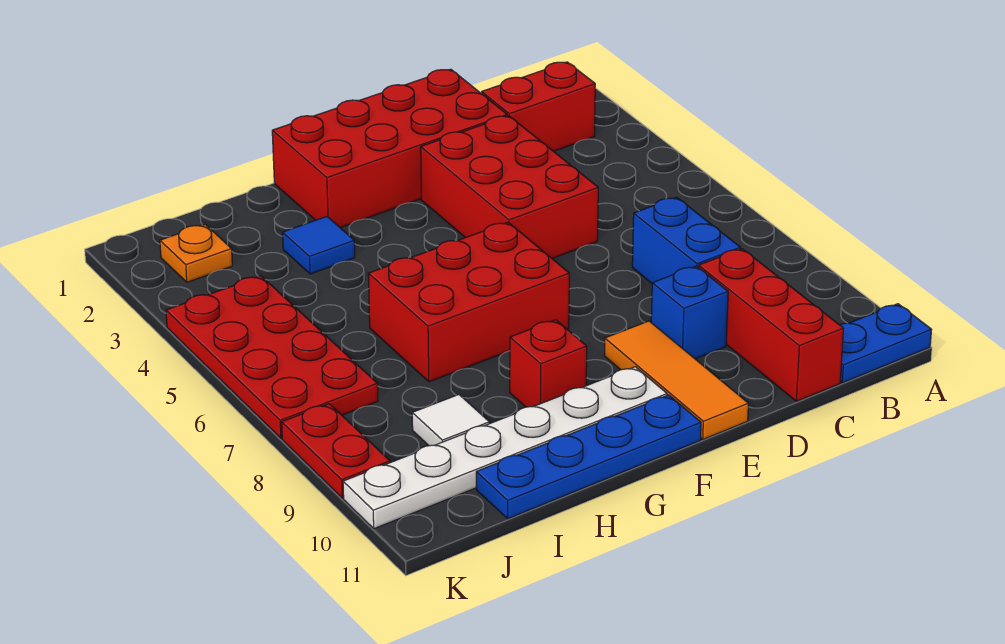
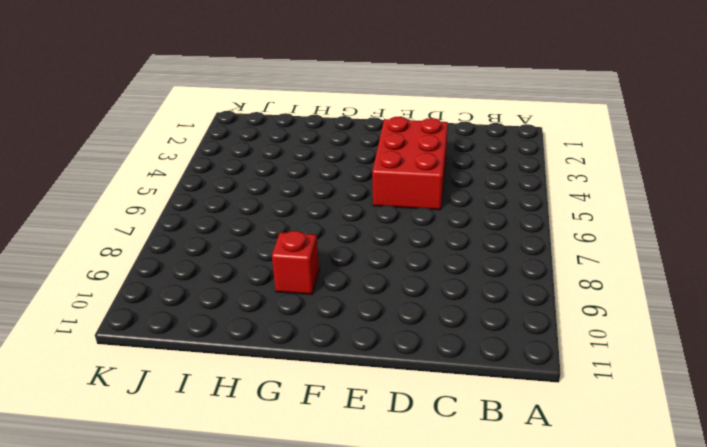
none -> blue 1x2 plate [840,304,932,383]
none -> red 1x2 brick [482,62,595,151]
none -> blue 1x2 brick [632,197,740,283]

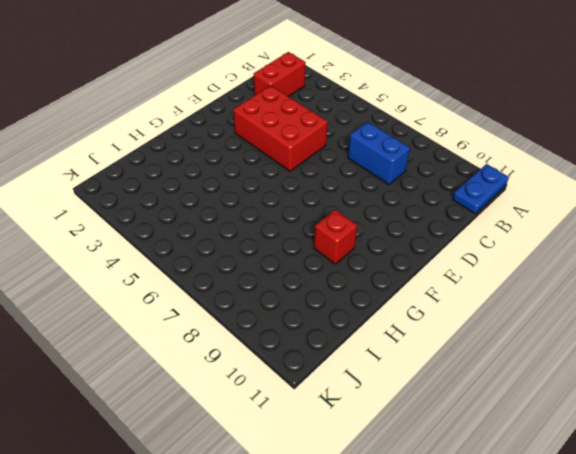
none -> red 1x3 brick [699,249,844,401]
none -> red 2x4 brick [272,69,507,228]
none -> blue 1x1 brick [651,266,728,359]

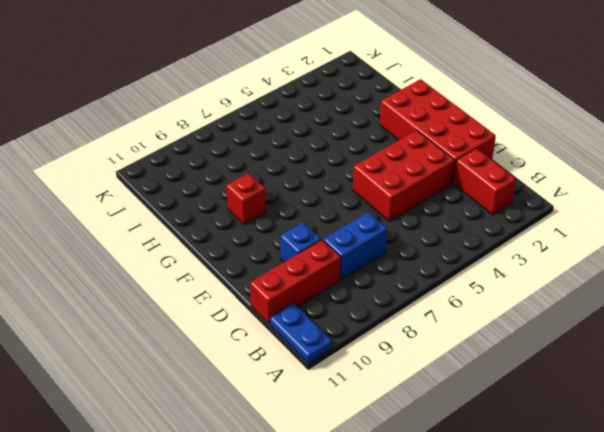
none -> orange 1x3 tile [604,321,748,439]
none -> red 2x3 brick [368,222,569,382]
none -> white 1x6 plate [343,367,667,529]

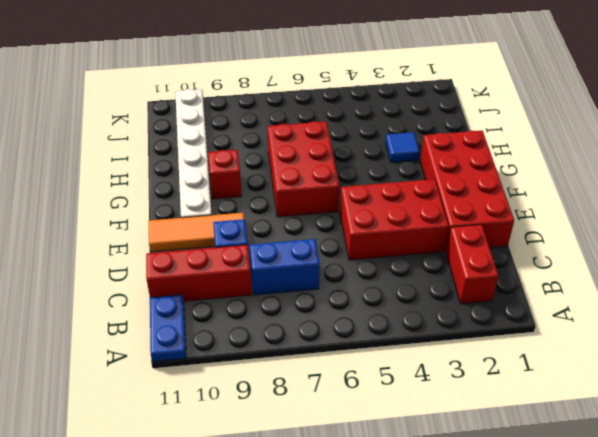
none -> blue 1x4 plate [476,395,701,519]
none -> white 1x1 tile [412,395,489,446]
none -> orange 1x1 plate [160,224,232,282]

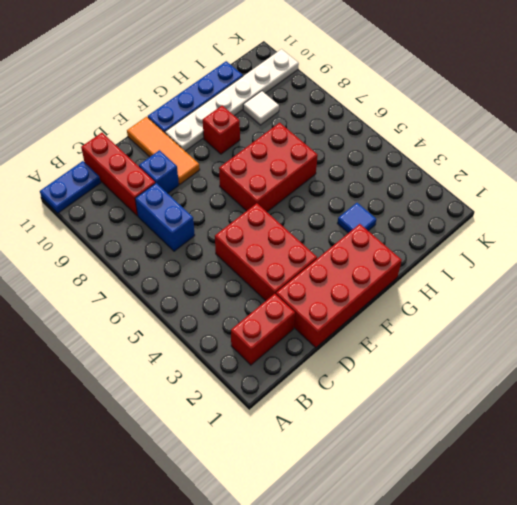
none -> orange 1x1 plate [160,224,232,282]
none -> red 2x4 plate [166,276,378,438]
none -> red 1x2 plate [282,404,390,498]

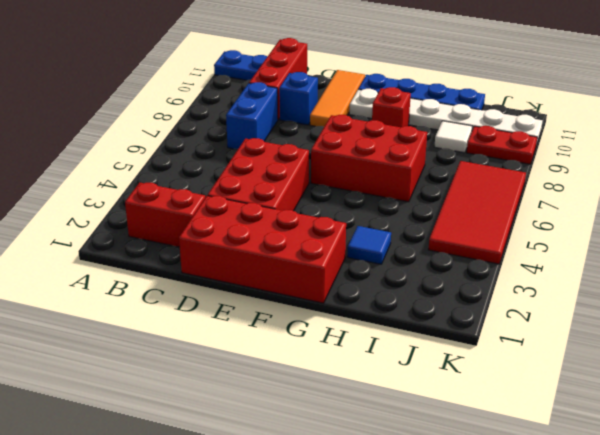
red 2x4 tile [428,161,526,264] -> red 2x4 plate [166,276,378,438]
red 1x2 plate [467,126,537,164] -> red 1x2 plate turned to [282,404,390,498]
none -> orange 1x1 plate [160,224,232,282]

